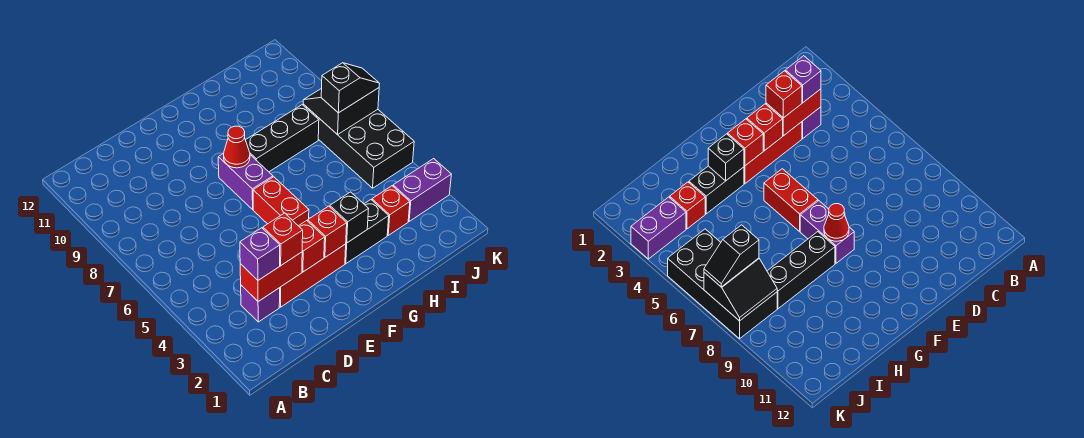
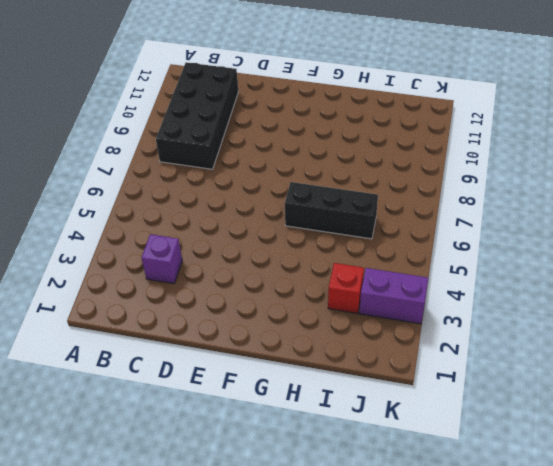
black 2x4 brick [156,62,238,169] -> black 2x4 brick moved to [303,104,414,188]
black 1x3 brick [285,182,378,239] -> black 1x3 brick moved to [246,105,319,172]
none -> red 1x3 brick [279,244,346,307]
none -> red 1x2 brick [253,177,309,226]
none -> purple 1x2 brick [218,153,273,209]

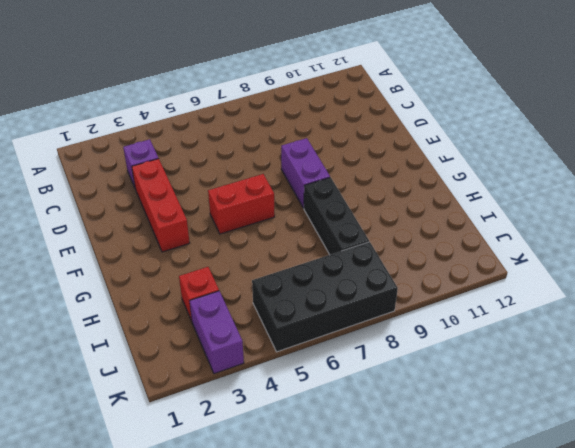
purple 1x2 brick [281,138,330,208] -> purple 1x2 brick turned to [218,153,273,209]
none -> black 1x2 brick [345,200,389,264]
none -> red 1x2 brick [240,252,302,302]
none -> red 1x1 brick [299,221,325,272]

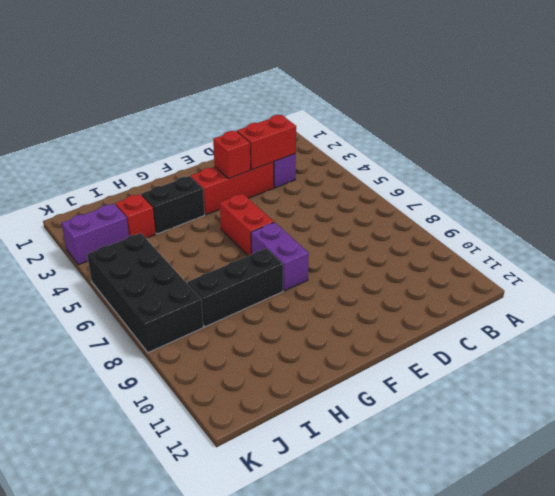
none -> red 1x1 brick [308,206,347,257]
none -> red 1x1 cone [224,126,250,168]
none -> black 1x1 brick [330,192,368,243]

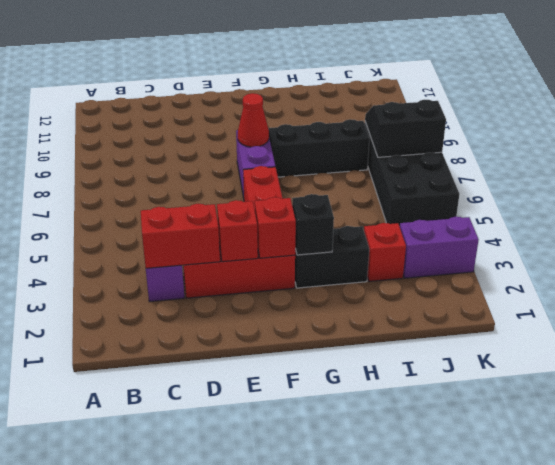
none -> purple 1x1 brick [240,228,280,280]
none -> red 1x1 brick [263,213,303,265]
none -> black 1x2 slope [321,63,380,113]

